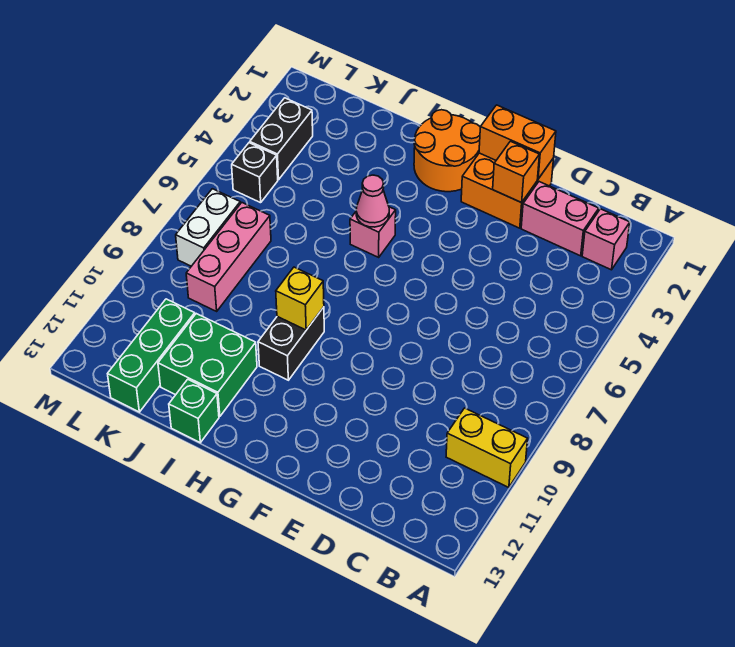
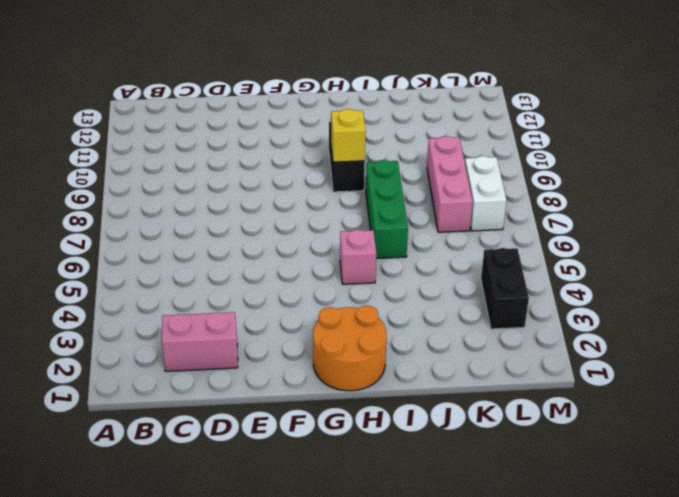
green 1x3 brick [366,160,408,259] -> green 1x3 brick moved to [108,299,195,412]
none -> yellow 1x2 brick [446,408,528,488]
none -> pink 1x1 brick [582,209,630,270]
none -> orange 2x2 brick [461,153,554,228]

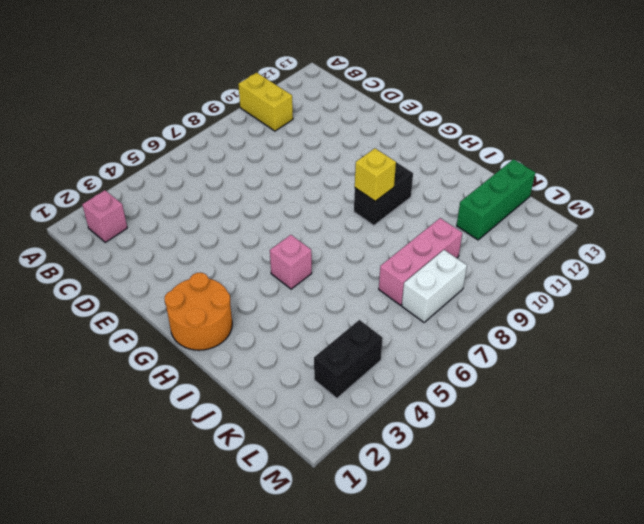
none -> pink 1x2 brick [521,182,599,256]
none -> orange 2x2 brick [461,153,554,228]
none -> green 2x2 brick [158,314,257,417]

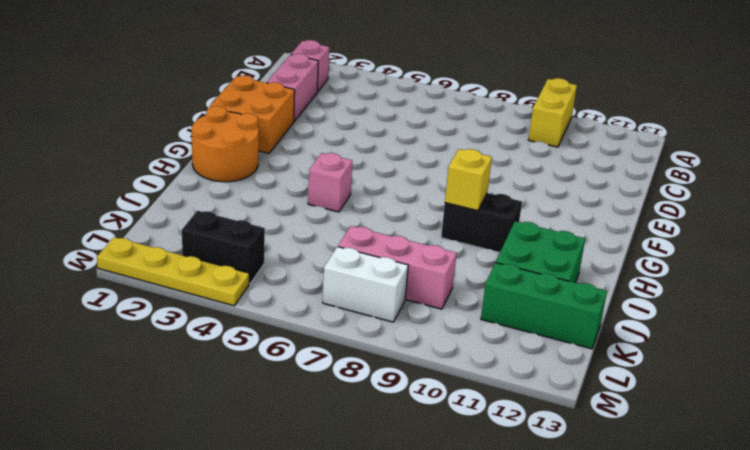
yellow 1x4 plate [97,237,249,306] -> none
none -> green 1x1 brick [169,379,219,443]
none -> black 1x1 brick [232,143,278,203]
none -> orange 1x2 brick [479,105,556,179]

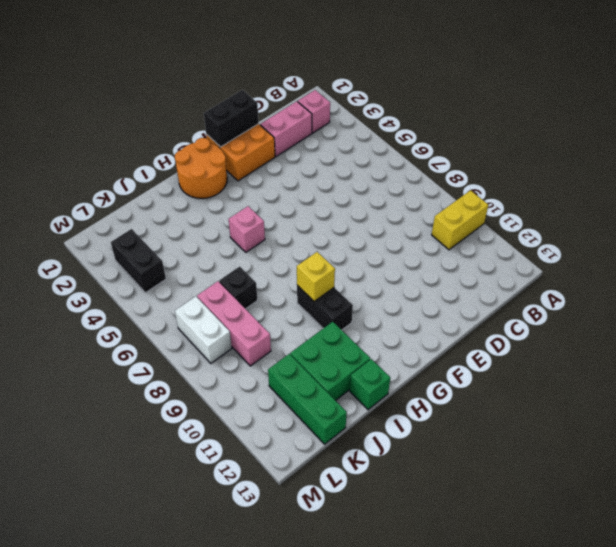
black 1x2 brick [204,90,259,147] -> orange 1x2 brick [479,105,556,179]
black 1x1 brick [219,266,257,309] -> black 1x1 brick moved to [232,143,278,203]
none -> orange 1x1 brick [493,141,539,203]
none -> pink 1x1 cone [356,175,389,227]

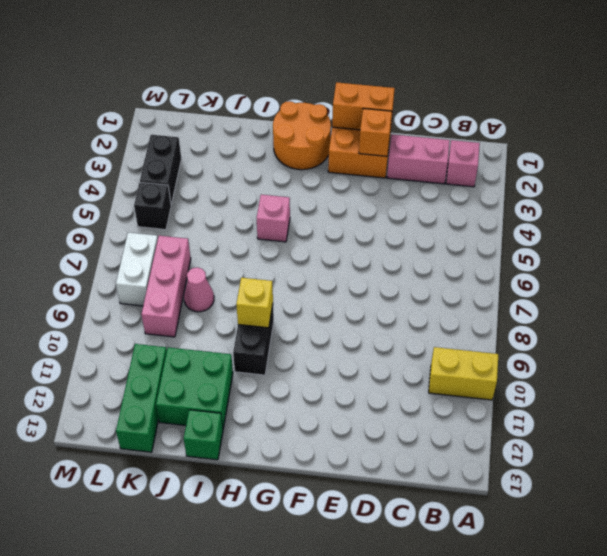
pink 1x1 cone [184,267,214,312] -> pink 1x1 cone moved to [356,175,389,227]

